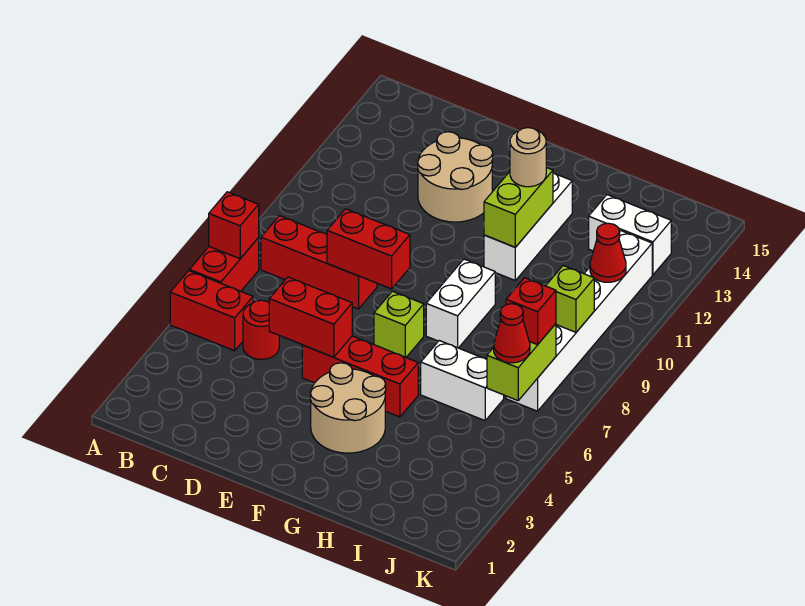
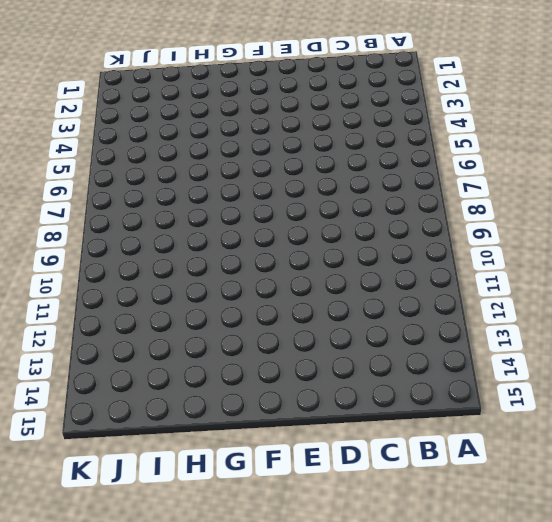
none -> red 1x2 brick [170,271,253,351]
none -> red 1x2 brick [190,238,259,291]
none -> red 1x3 brick [261,216,377,309]

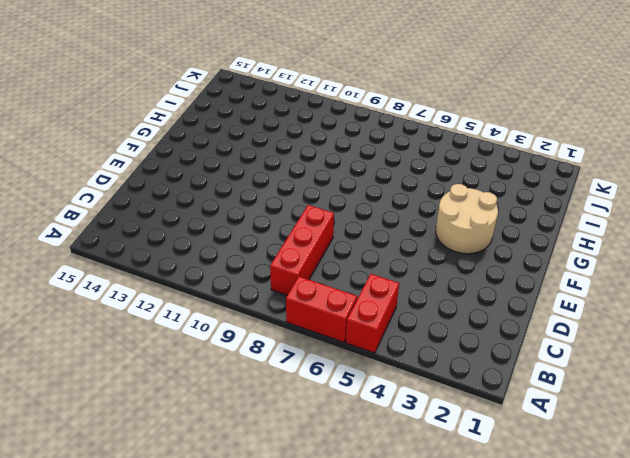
none -> red 1x1 round brick [243,300,279,359]
none -> tan 2x2 round brick [418,132,493,222]
none -> red 1x3 brick [302,336,418,417]

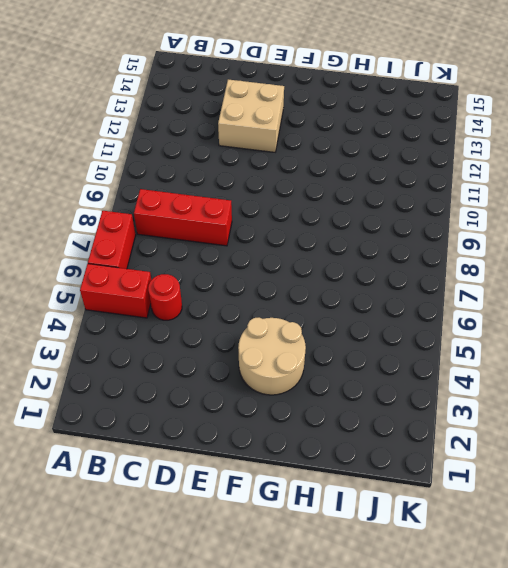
tan 2x2 brick [218,79,284,152] -> tan 2x2 round brick [418,132,493,222]
none -> red 1x3 brick [302,336,418,417]
none -> lime 1x1 brick [374,291,424,357]
none -> white 1x2 brick [426,259,495,348]

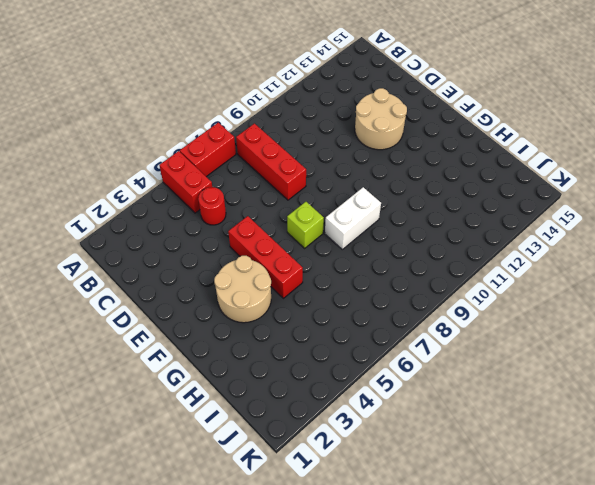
none -> white 1x3 brick [484,173,572,280]
none -> white 1x2 brick [421,341,504,421]
none -> white 1x2 brick [589,195,671,275]

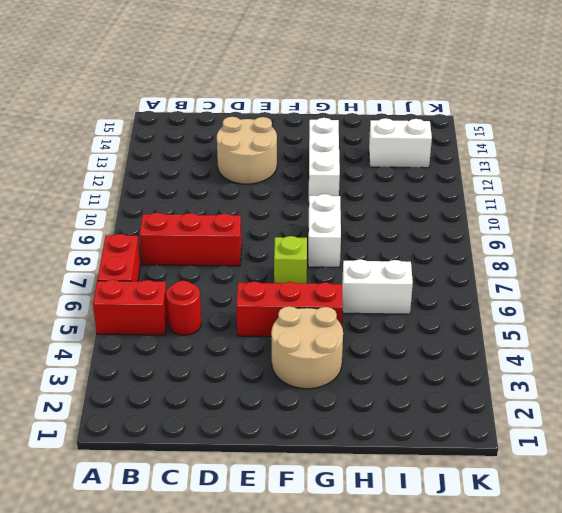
none -> white 1x6 brick [506,231,652,411]
none -> red 1x1 brick [209,192,259,259]
none -> red 1x2 brick [269,277,352,357]

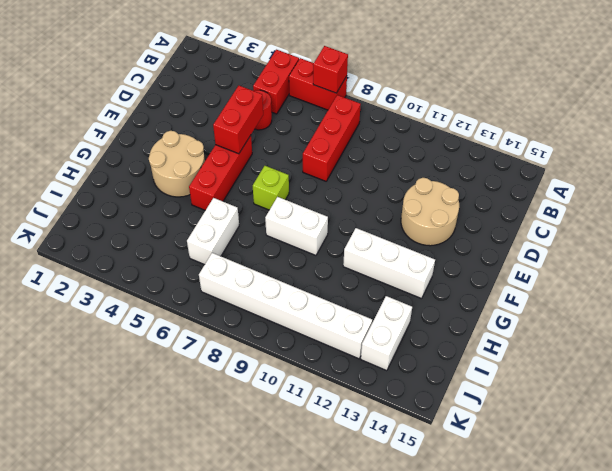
none -> red 1x2 brick [327,209,410,289]
none -> lime 1x2 brick [484,167,553,247]
none -> lime 1x2 brick [487,324,556,400]

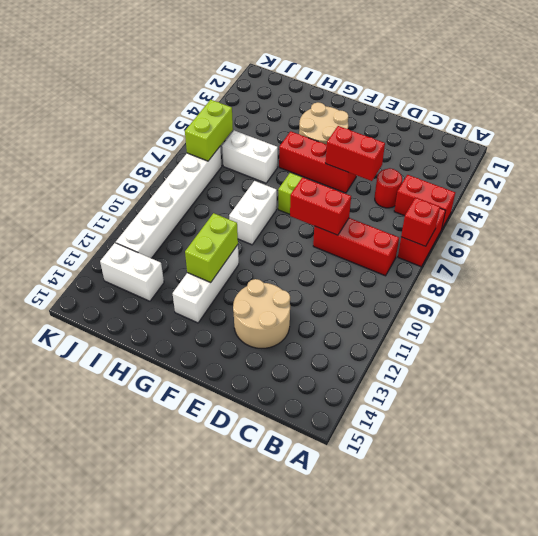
none -> lime 1x1 brick [546,266,594,332]
none -> red 1x1 cone [590,223,626,282]
none -> tan 1x1 round brick [510,128,546,187]

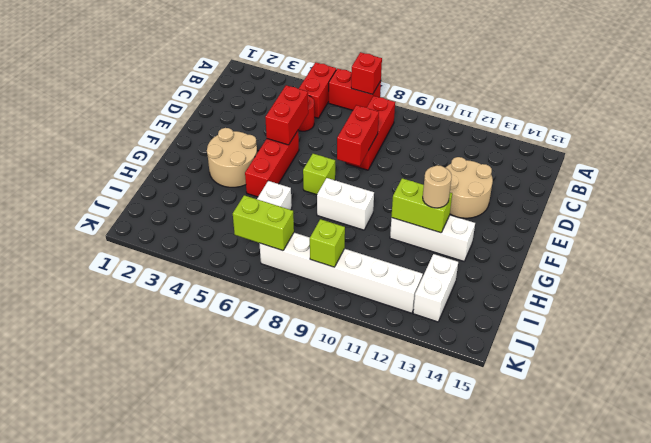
none -> red 1x1 cone [590,223,626,282]
none -> red 1x1 cone [494,304,530,363]
none -> red 1x1 brick [506,278,556,345]

